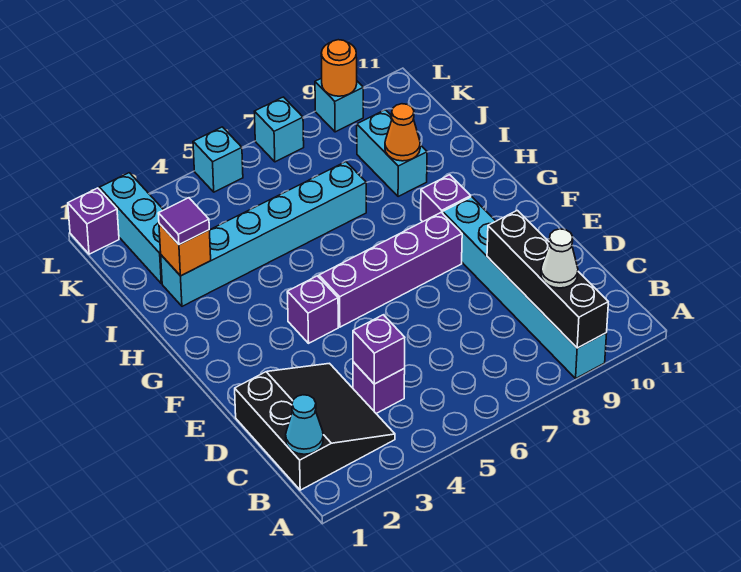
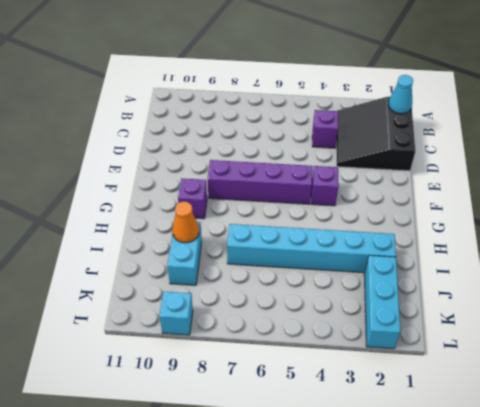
none -> cyan 1x6 brick [443,197,607,378]
none -> purple 1x1 brick [68,188,119,254]
none -> cyan 1x1 brick [193,127,243,192]

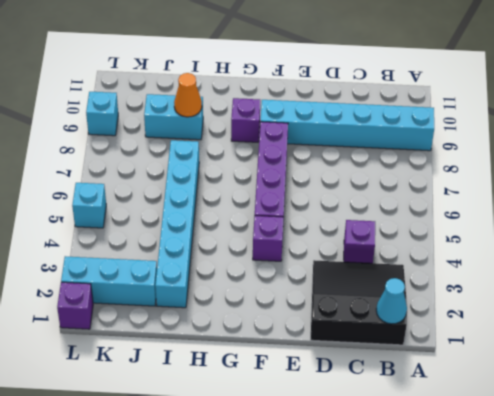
none -> cyan 1x1 brick [254,97,304,162]
none -> black 1x4 brick [487,210,608,348]
none -> purple 1x1 brick [353,315,405,384]

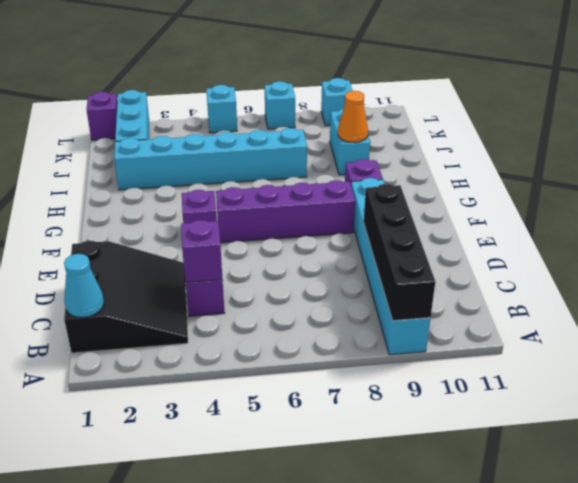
none -> orange 1x1 brick [159,224,211,276]
none -> orange 1x1 round brick [321,40,357,96]
none -> white 1x1 cone [541,229,578,288]

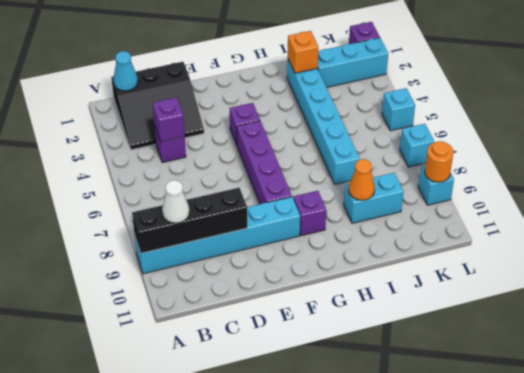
none -> purple 1x1 tile [158,198,209,245]

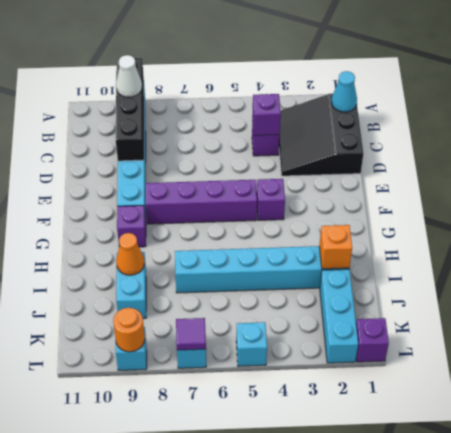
purple 1x1 tile [176,318,206,350] -> purple 1x1 tile moved to [158,198,209,245]

